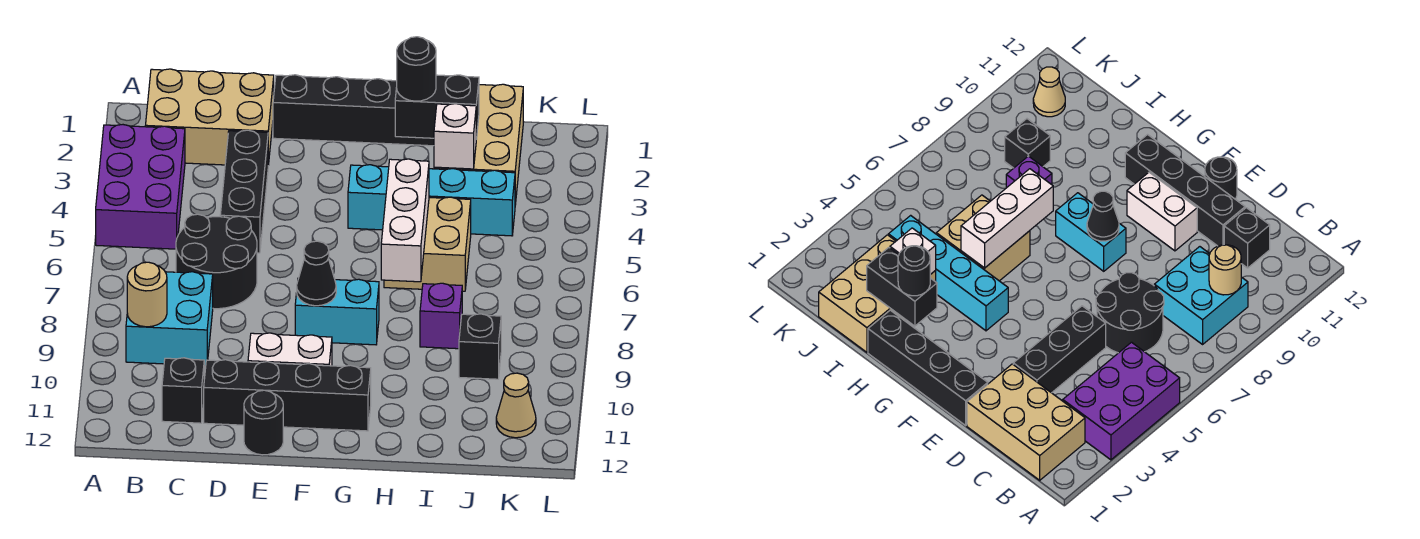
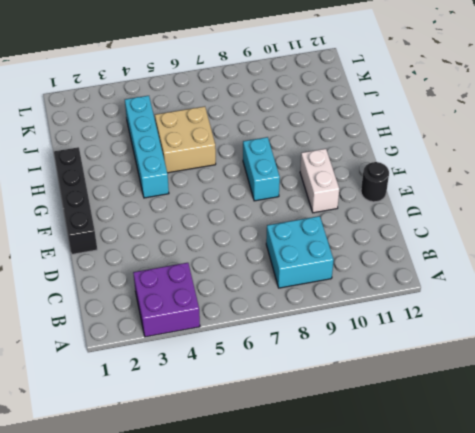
purple 2x2 brick [133,263,200,337] -> purple 2x3 brick [96,125,185,249]
none -> tan 2x3 brick [145,69,274,165]
none -> black 2x2 round brick [176,214,257,309]
none -> black 1x1 brick [162,358,204,423]

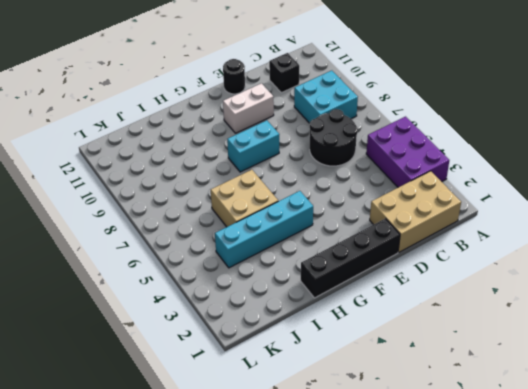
none -> black 1x3 brick [220,130,268,253]
none -> black 1x4 brick [204,360,371,431]
none -> tan 2x3 brick [434,84,523,205]

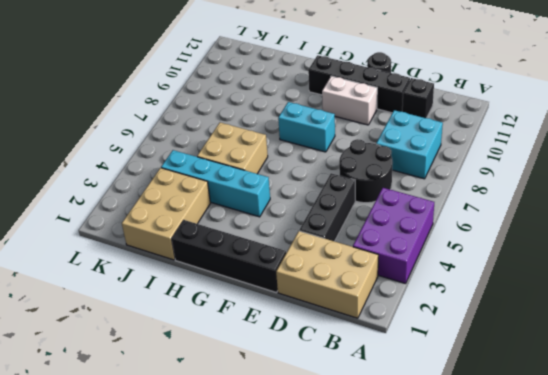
none -> purple 1x1 brick [420,283,462,349]
none -> black 1x1 brick [459,314,501,379]
none -> tan 1x1 cone [496,373,536,438]

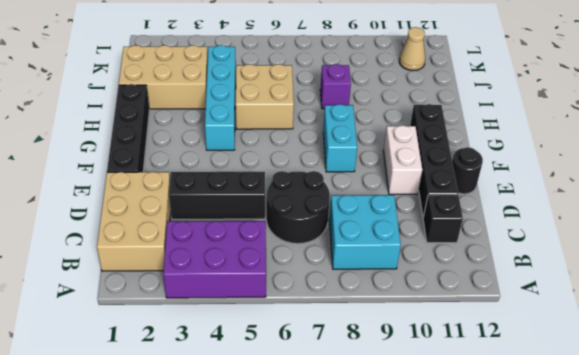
none -> black 1x1 brick [459,314,501,379]
none -> tan 1x1 round brick [127,262,167,327]
none -> black 1x1 cone [297,241,336,306]

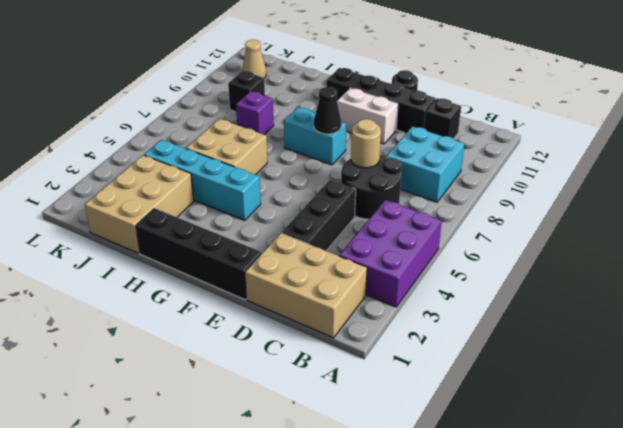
tan 1x1 round brick [351,119,381,168] -> tan 1x1 round brick moved to [127,262,167,327]
none -> black 1x2 brick [395,75,479,139]
none -> white 1x3 brick [381,159,429,282]
none -> white 1x1 brick [434,104,476,169]

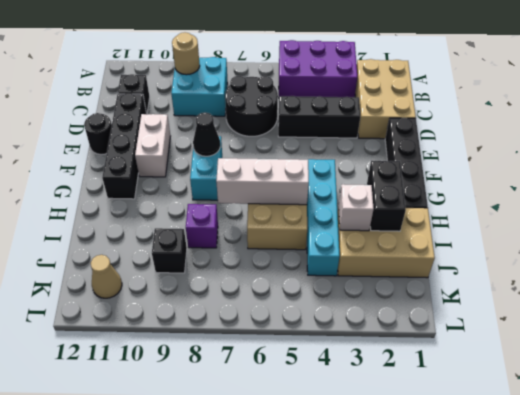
none -> black 1x1 round brick [397,37,436,101]

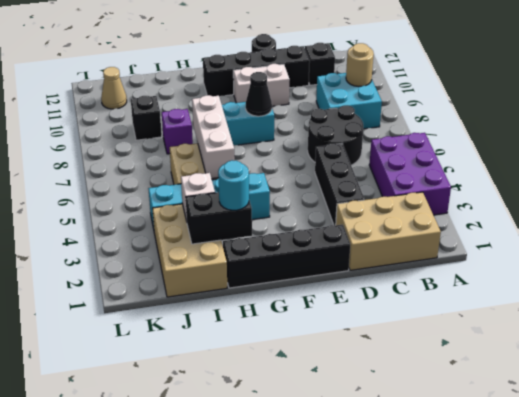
cyan 1x1 round brick [218,160,249,210] -> black 1x1 round brick [397,37,436,101]

